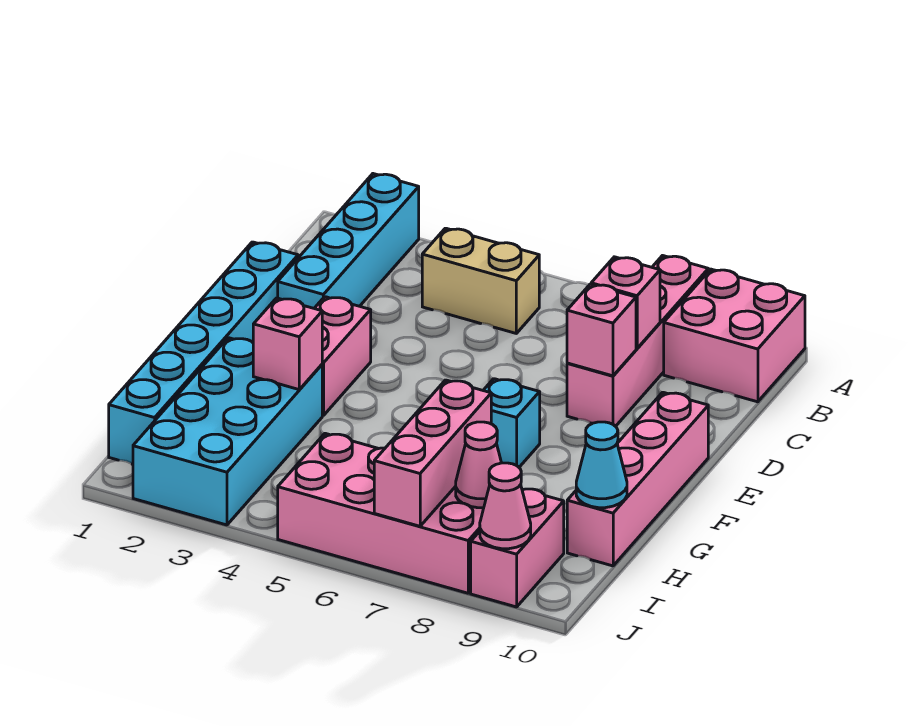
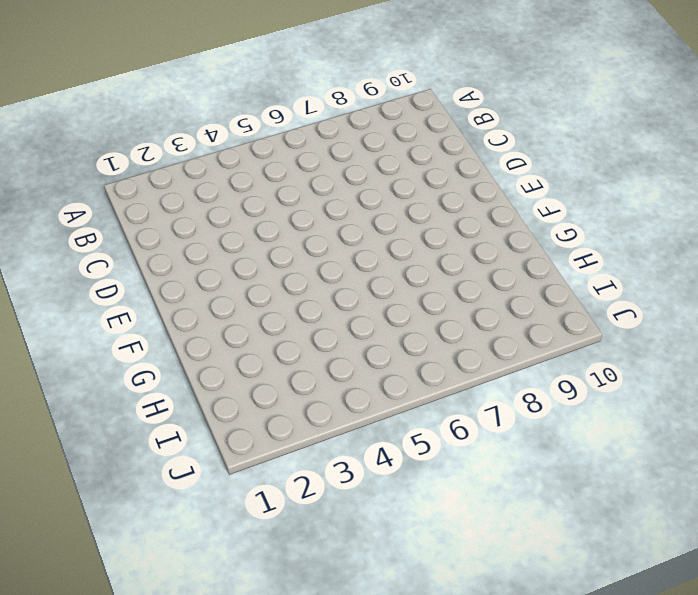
none -> cyan 1x4 brick [278,174,419,308]
none -> pink 1x4 brick [567,256,708,426]
none -> pink 2x2 brick [664,269,805,402]

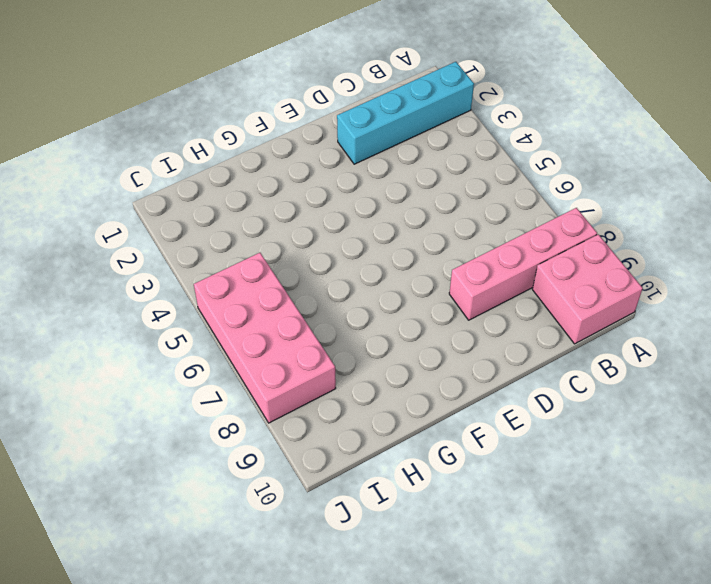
none -> tan 1x2 brick [422,228,539,333]
none -> cyan 1x6 brick [109,242,298,464]
none -> pink 1x2 brick [314,297,371,416]

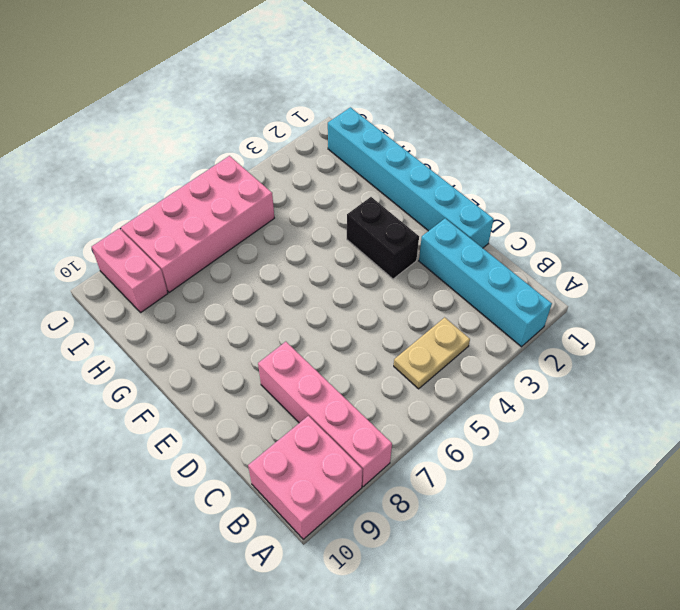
tan 1x2 plate [394,317,470,389] -> tan 1x2 brick [422,228,539,333]
black 1x2 brick [347,197,419,279] -> pink 1x2 brick [314,297,371,416]
none -> pink 1x4 brick [567,392,708,566]
none -> cyan 1x1 brick [483,379,540,467]
none -> cyan 2x4 brick [133,338,322,525]

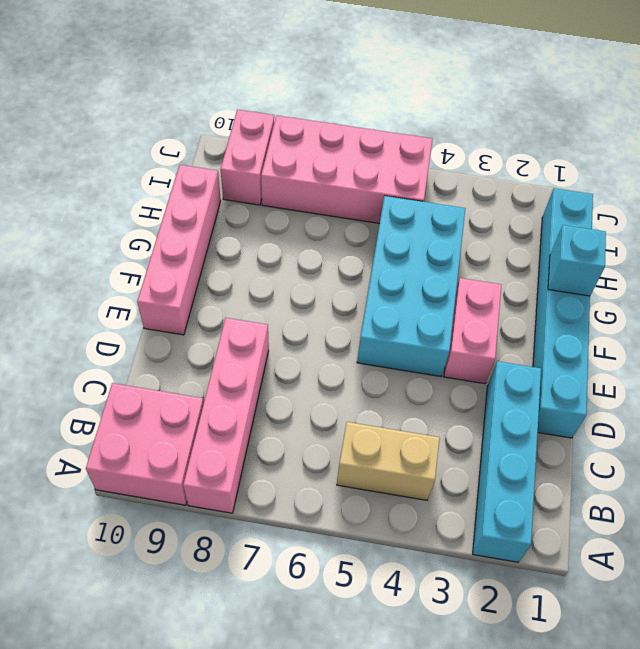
cyan 2x4 brick [357,196,466,377] -> cyan 2x4 brick moved to [133,338,322,525]
cyan 1x1 brick [548,225,606,296] -> cyan 1x1 brick moved to [483,379,540,467]
none -> pink 1x1 brick [591,257,660,348]
none -> pink 1x1 brick [567,284,636,376]
none -> pink 1x1 brick [253,298,322,390]

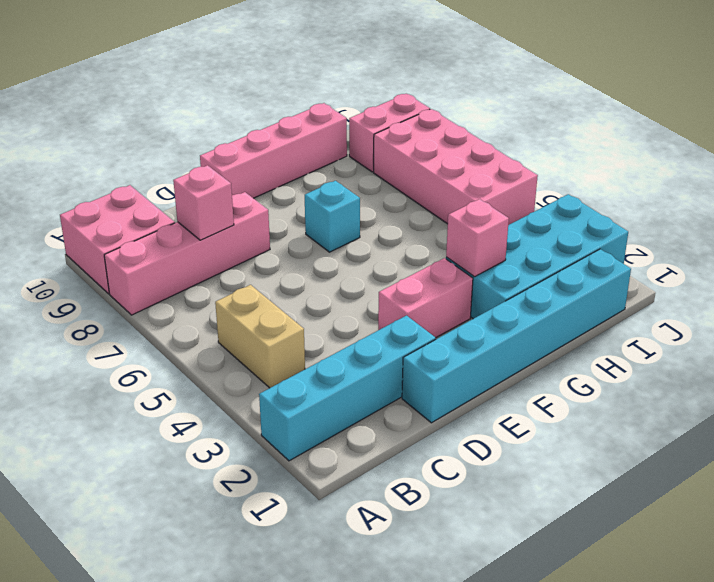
none -> pink 1x1 brick [567,284,636,376]
none -> pink 1x3 brick [374,380,491,526]
none -> cyan 1x1 cone [576,422,627,508]

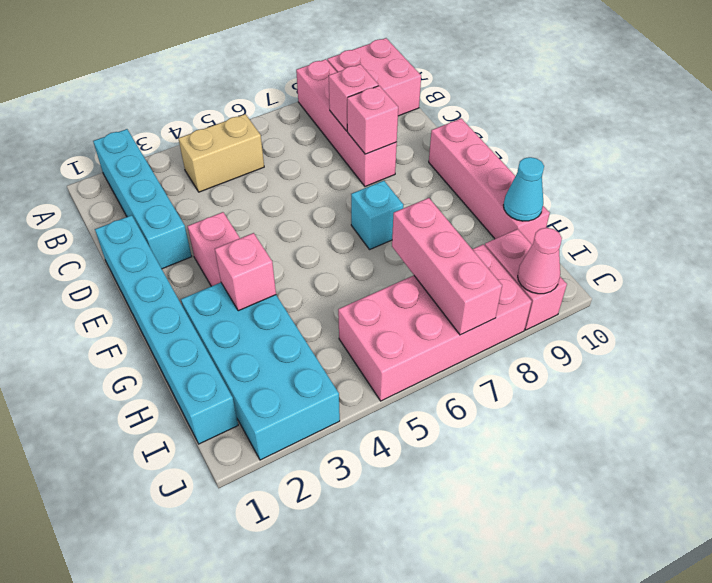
none -> pink 1x1 cone [456,422,501,508]

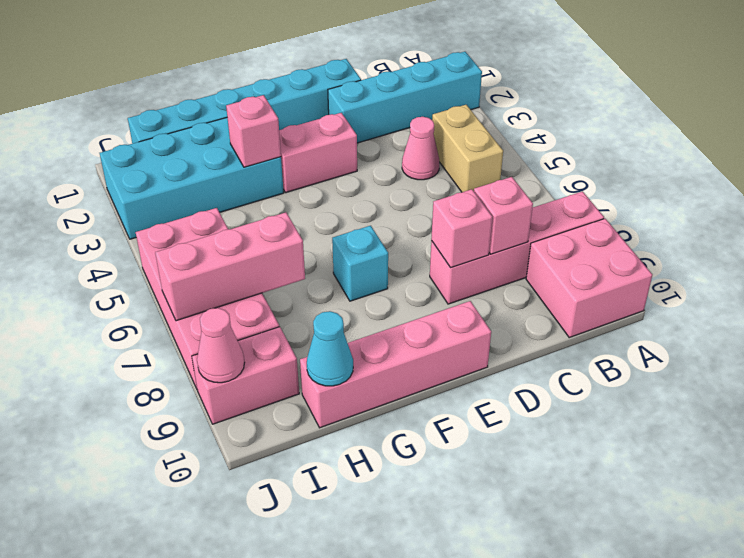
pink 1x1 cone [402,117,439,180] -> pink 1x1 cone moved to [456,422,501,508]

